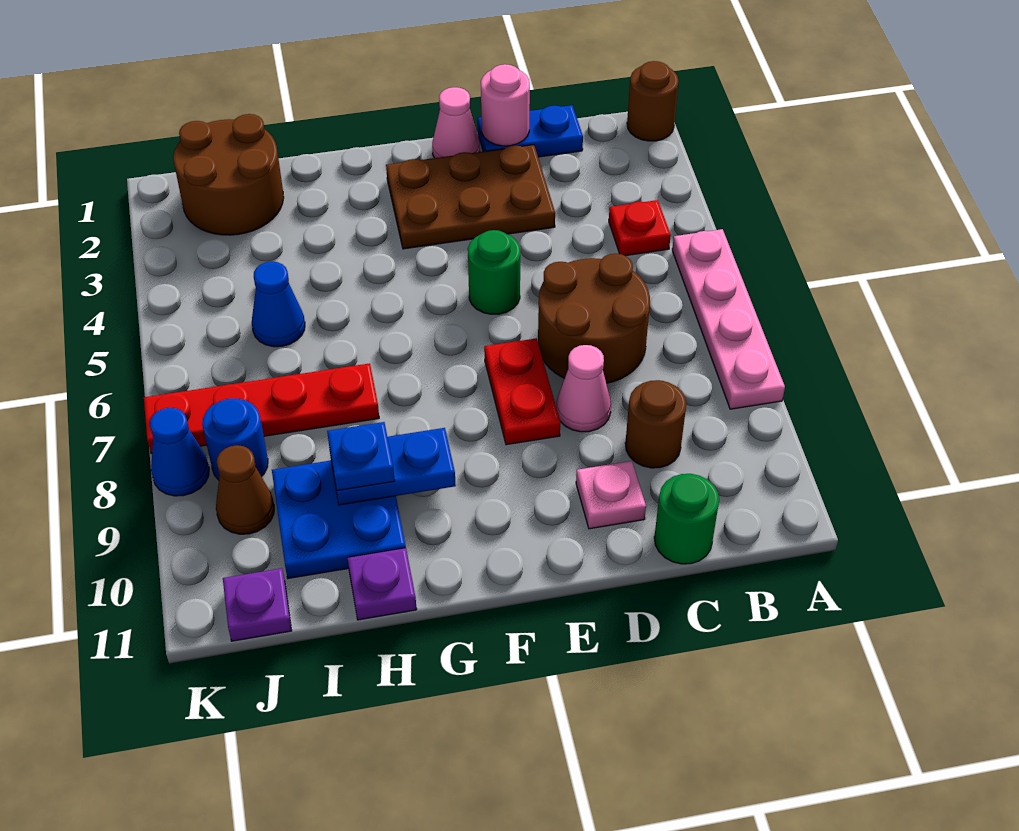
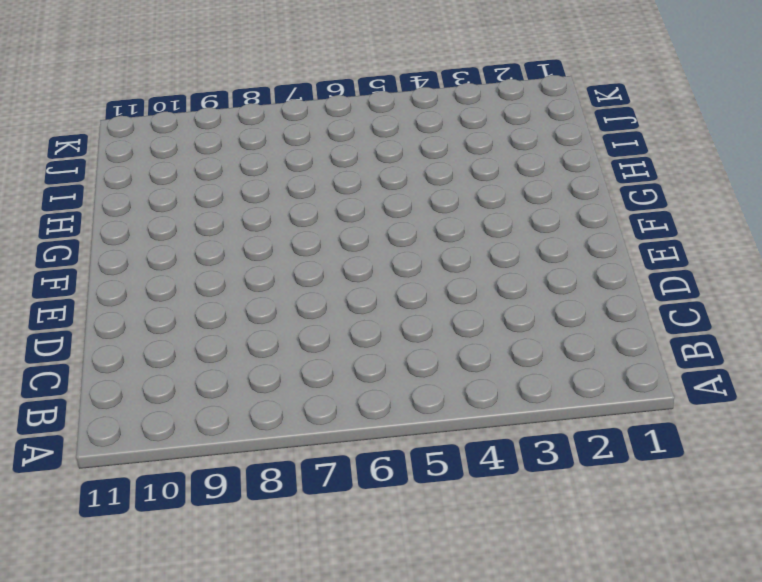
none -> brown 1x1 round brick [627,61,679,141]
none -> pink 1x4 plate [672,229,785,409]
none -> red 1x1 plate [609,200,671,256]

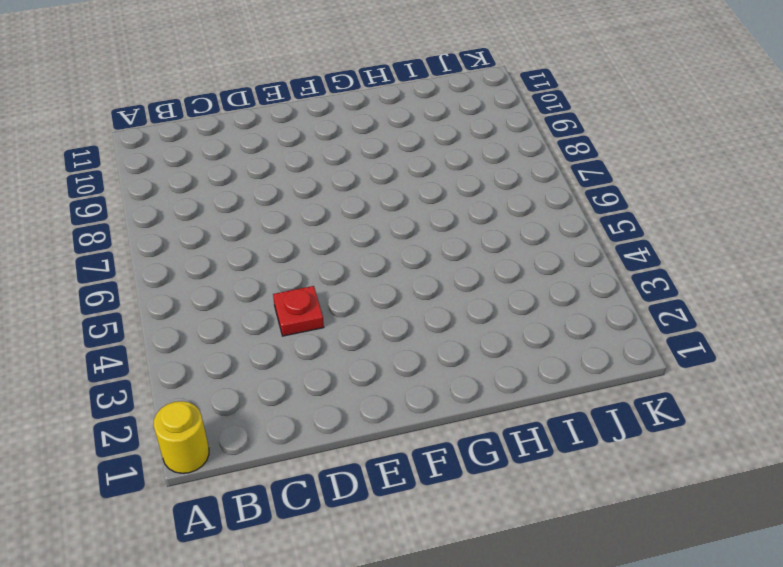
yellow 1x1 round brick [154,401,209,473] -> brown 1x1 round brick [627,61,679,141]
red 1x1 plate [273,286,324,336] -> red 1x1 plate moved to [609,200,671,256]
none -> pink 1x4 plate [672,229,785,409]
none -> blue 1x2 plate [477,105,583,157]
none -> brown 2x2 round brick [538,254,650,383]

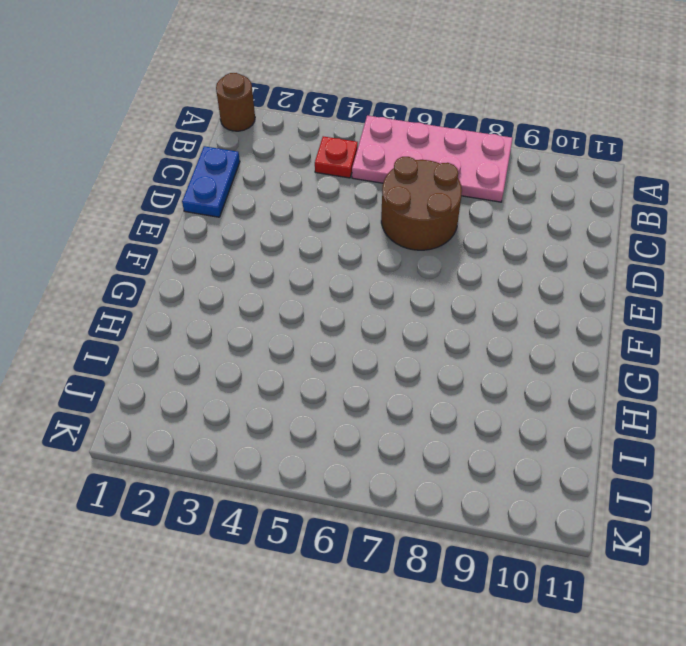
pink 2x4 plate [352,116,513,202] -> pink 1x4 plate [672,229,785,409]
none -> brown 1x1 round brick [625,380,686,468]
none -> green 1x1 round brick [654,474,719,564]
none -> brown 2x3 plate [386,145,555,249]

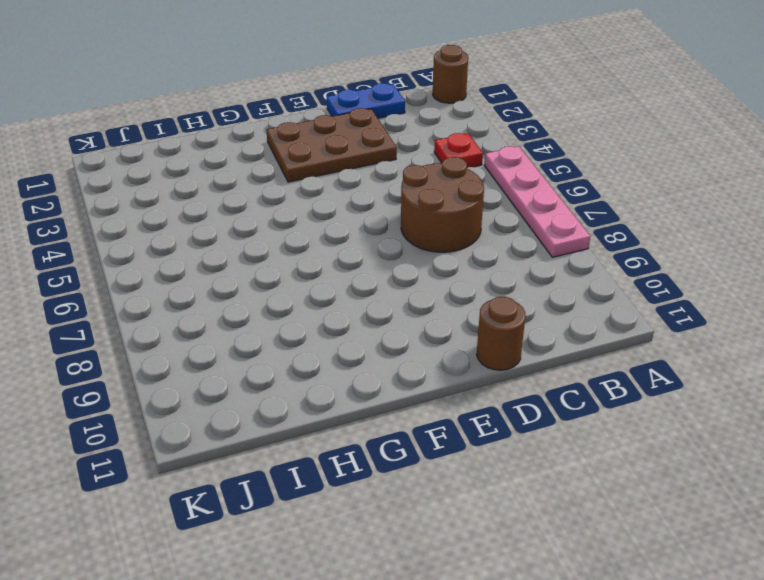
brown 1x1 round brick [477,297,525,370] -> brown 1x1 round brick moved to [625,380,686,468]
none -> green 1x1 round brick [654,474,719,564]
none -> pink 1x1 cone [556,345,611,432]
none -> pink 1x1 plate [576,461,646,529]

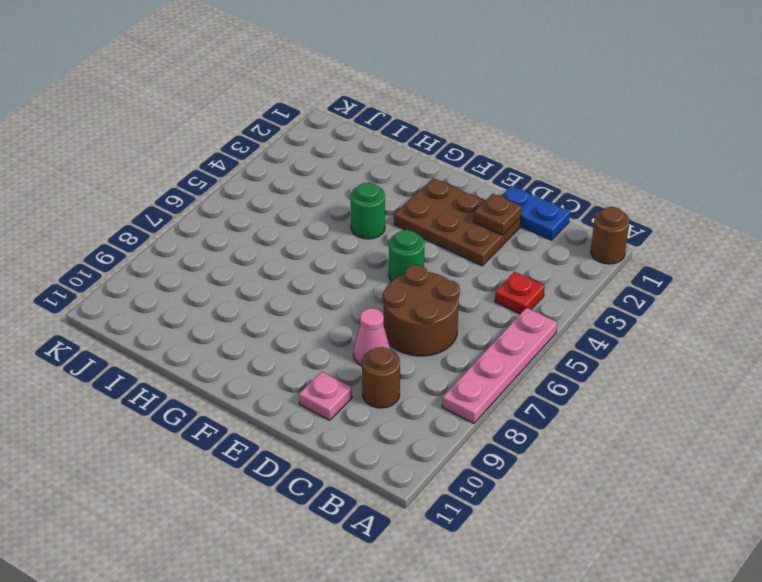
brown 1x1 plate [474,194,522,235] -> none
green 1x1 round brick [351,182,385,239] -> green 1x1 round brick moved to [654,474,719,564]
none -> pink 1x1 cone [432,87,480,158]
none -> red 1x2 plate [484,338,560,445]
none -> red 1x4 plate [144,363,379,454]

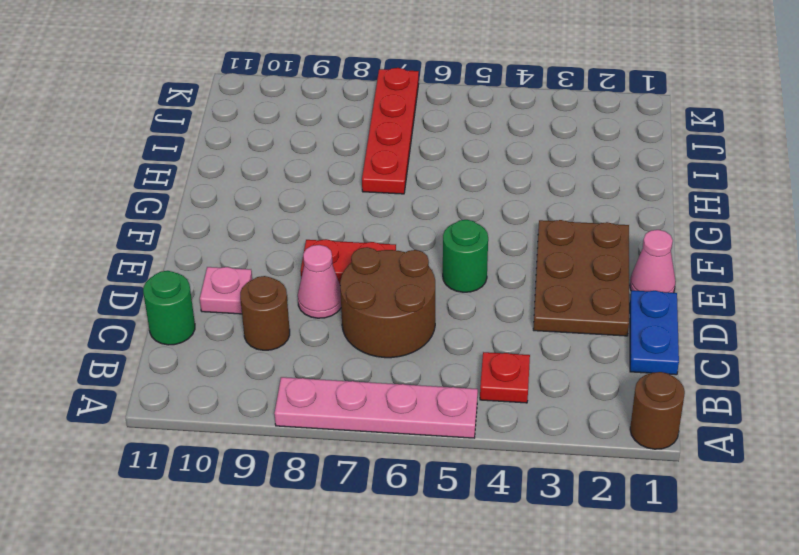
none -> blue 2x2 plate [272,461,406,578]
none -> purple 1x1 plate [348,548,417,620]
none -> brown 2x2 round brick [173,114,284,235]

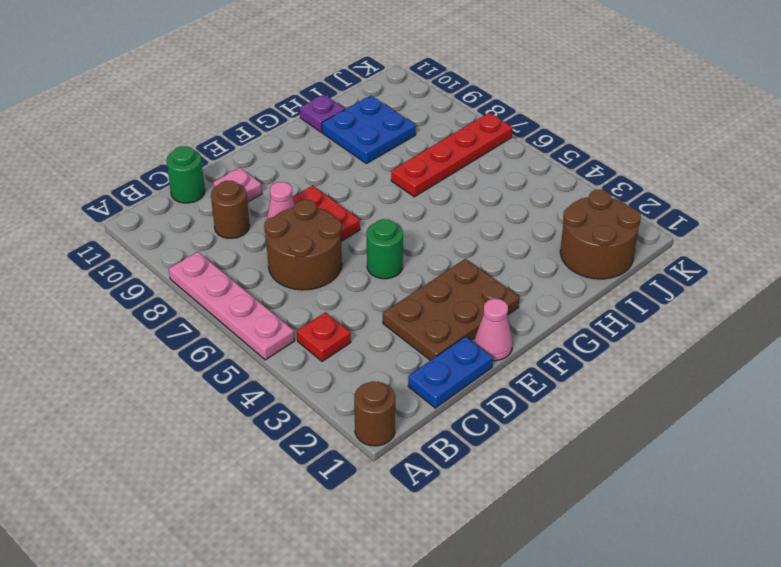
none -> blue 1x1 cone [252,262,305,347]
none -> blue 1x1 round brick [202,398,268,480]
none -> brown 1x1 cone [216,445,274,534]

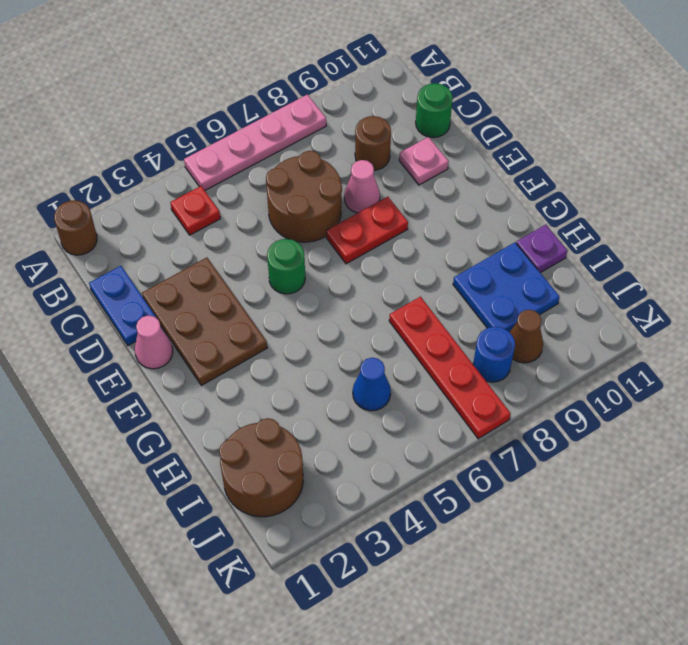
none -> purple 1x1 plate [223,568,292,641]
none -> blue 1x1 cone [150,408,209,496]
none -> pink 1x1 round brick [481,64,530,146]

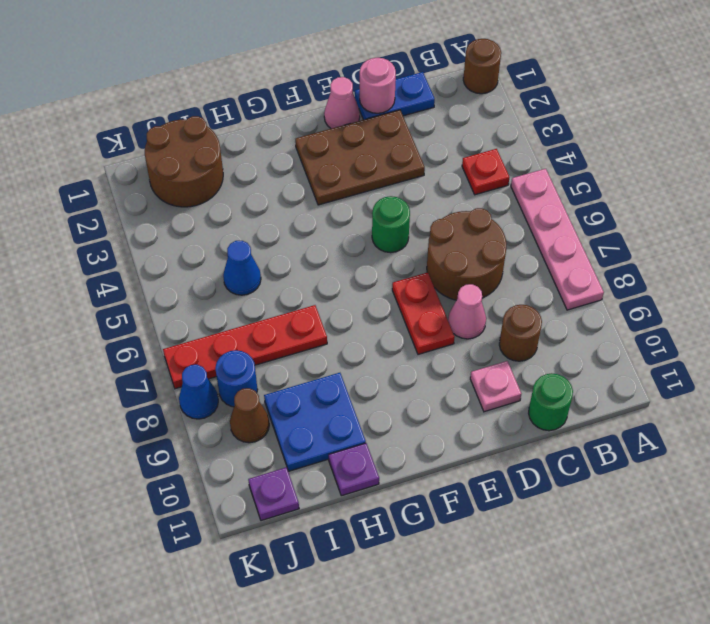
none -> blue 1x2 plate [330,428,456,505]
none -> blue 1x1 plate [327,422,395,491]

